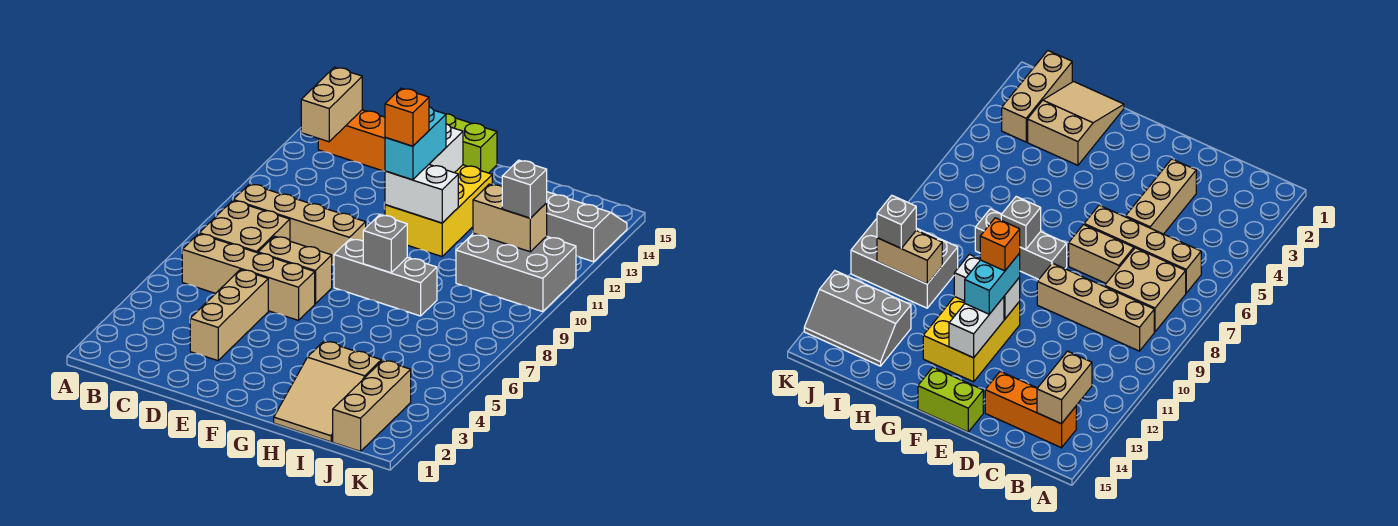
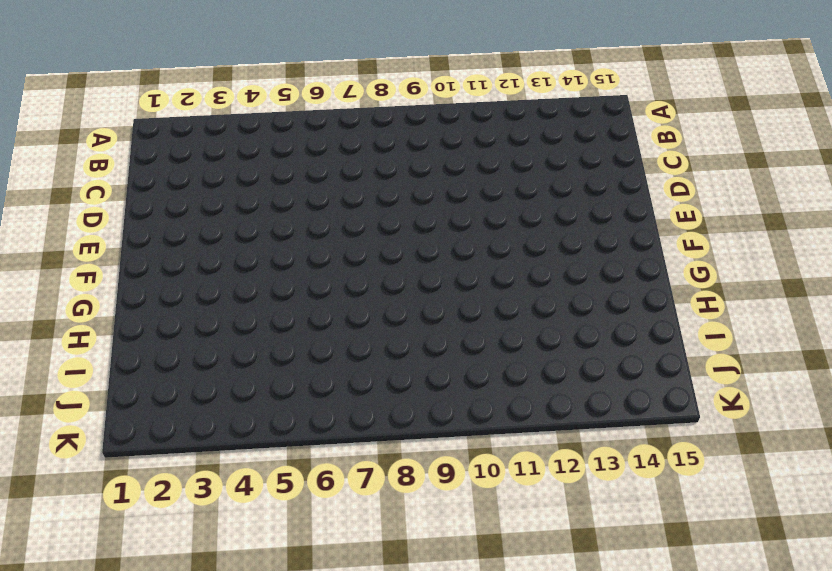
none -> tan 1x4 brick [182,234,315,320]
none -> tan 2x2 brick [199,200,290,253]
none -> tan 1x4 brick [233,184,366,265]

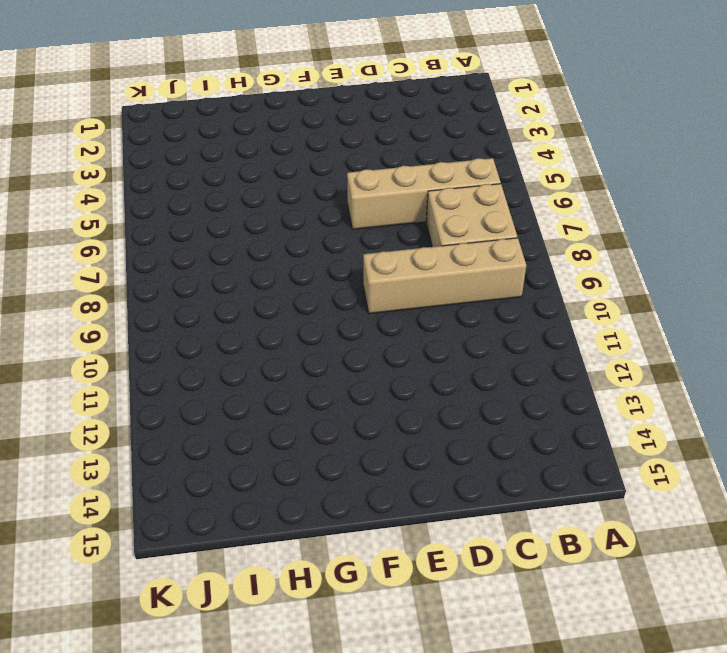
none -> orange 1x3 brick [318,110,385,171]
none -> tan 1x3 brick [190,270,268,361]
none -> tan 1x2 brick [258,236,332,304]

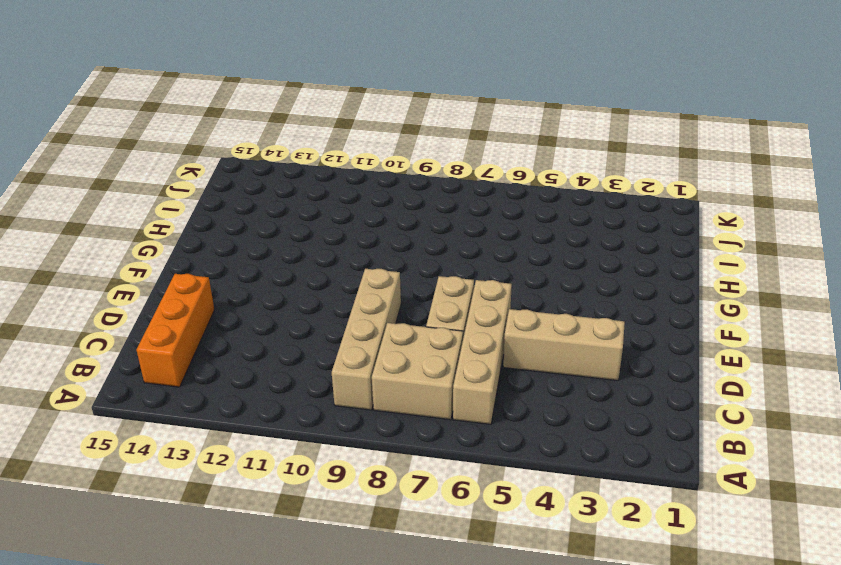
none -> lime 1x2 brick [446,114,497,173]
none -> grey 1x3 brick [334,239,437,316]
none -> yellow 2x3 brick [385,165,492,256]

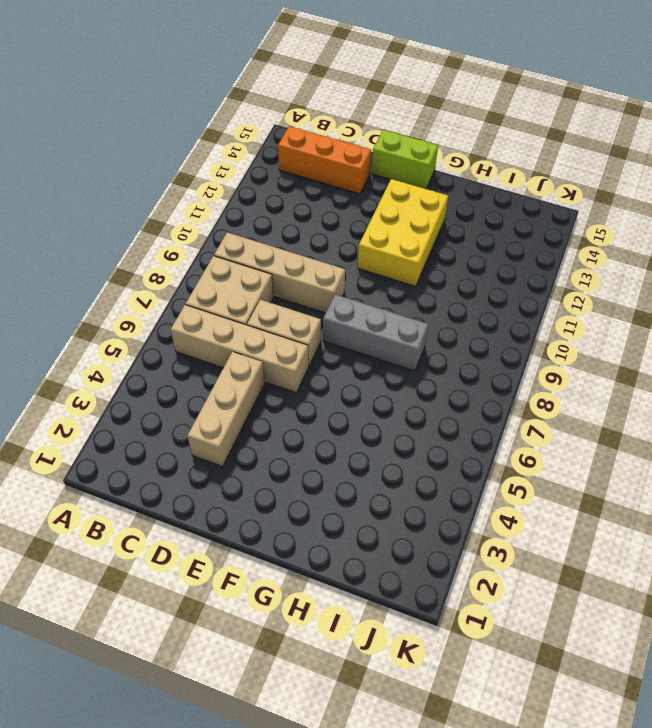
none -> tan 2x3 slope [274,341,381,442]
none -> grey 2x3 brick [456,233,576,312]
none -> grey 2x3 slope [547,192,627,262]

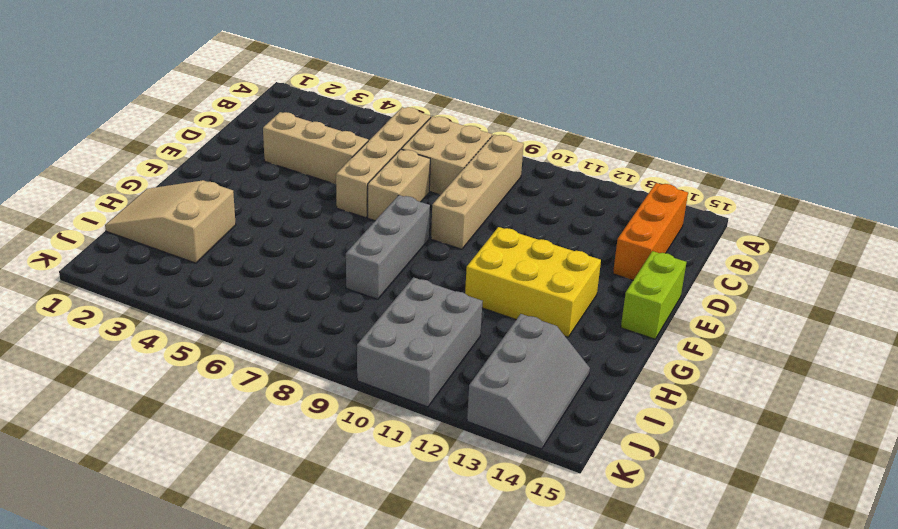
none -> tan 1x3 brick [333,360,411,451]
none -> tan 1x2 brick [301,67,362,142]
none -> white 1x2 brick [385,165,458,223]

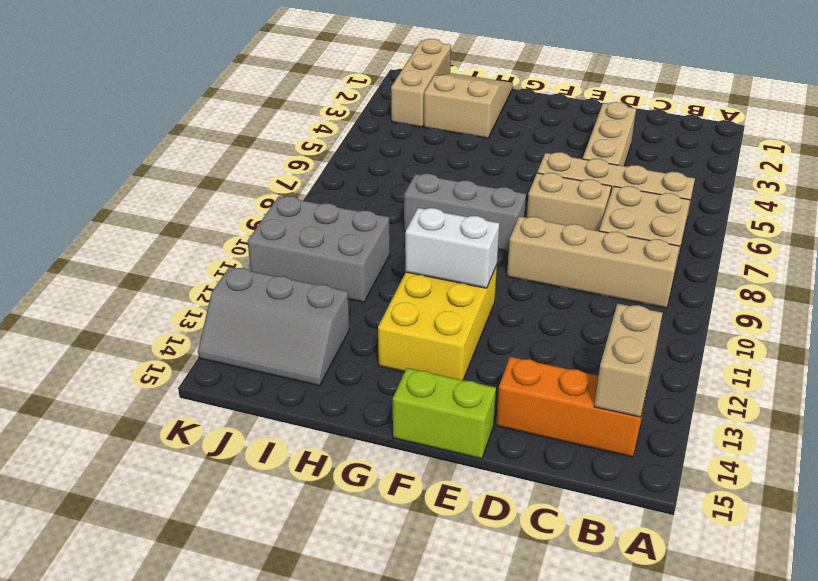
none -> white 1x2 brick [429,124,463,173]
none -> grey 1x1 brick [363,215,407,273]
none -> tan 1x2 brick [473,184,547,252]

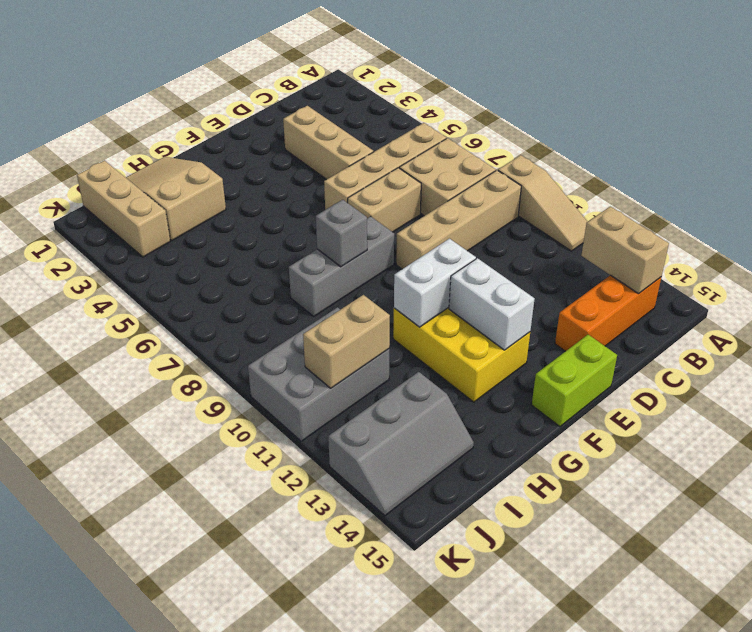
tan 1x3 slope [498,155,588,251] -> none
none -> cyan 1x2 brick [385,107,446,180]
none -> grey 1x1 brick [502,160,547,218]
none -> orange 1x1 brick [385,88,429,146]

